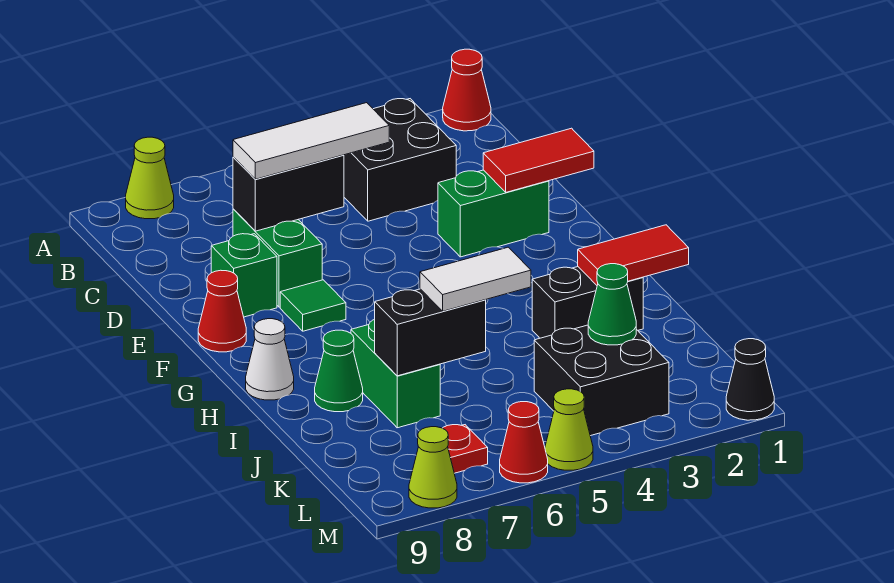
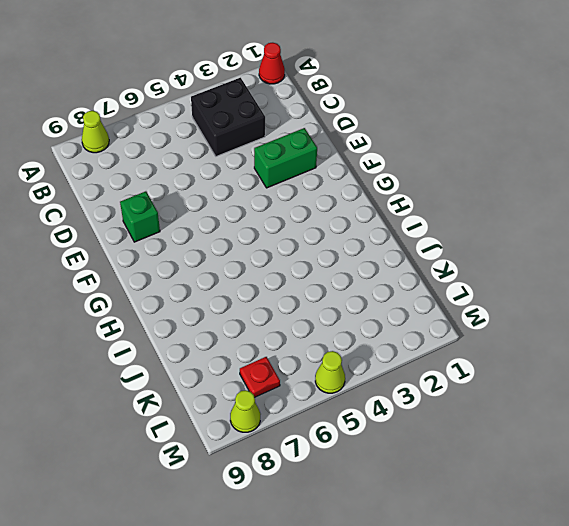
none -> green 1x2 brick [233,209,322,307]
none -> green 1x1 tile [280,280,346,331]
none -> red 1x1 cone [198,270,246,352]

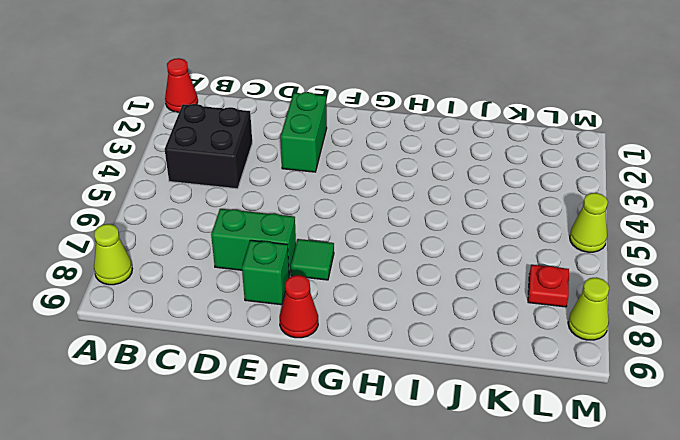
none -> white 1x1 cone [246,319,294,400]
none -> black 1x2 brick [532,267,643,338]
none -> green 1x2 brick [351,319,440,428]

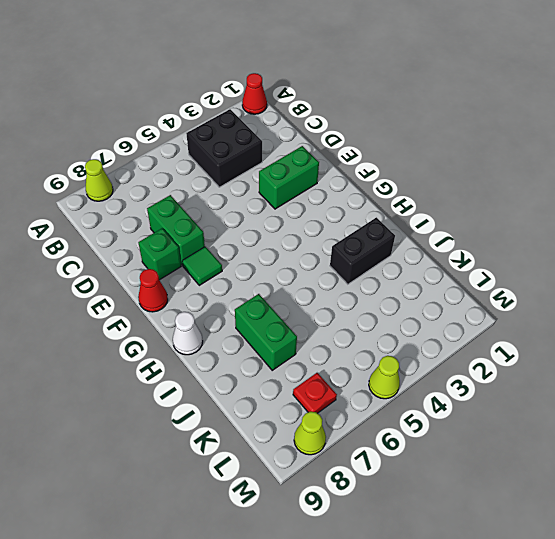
none -> green 1x1 cone [315,330,363,412]
none -> black 2x2 brick [534,325,669,436]
none -> black 1x1 cone [726,339,774,420]

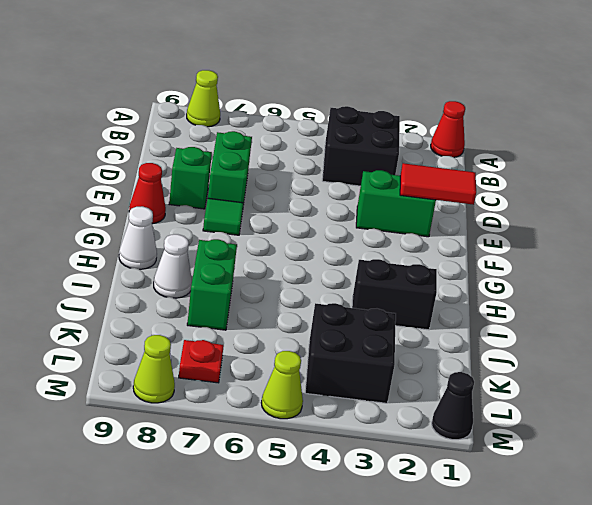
white 1x1 cone [154,234,192,298] -> green 1x1 cone [315,330,363,412]
none -> red 1x1 cone [500,402,548,483]
none -> black 1x2 brick [233,155,344,231]
none -> red 1x2 tile [578,225,689,285]

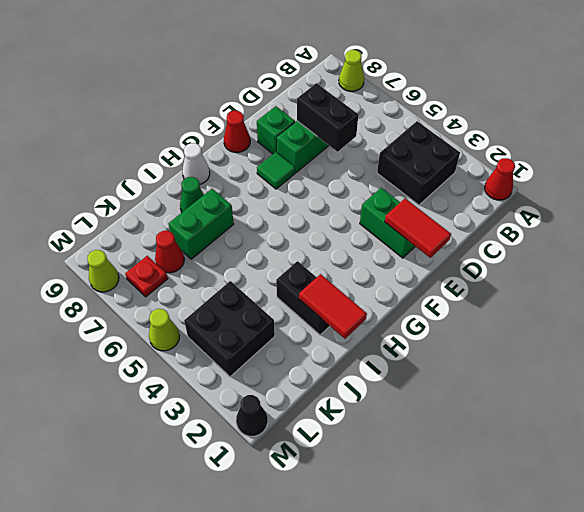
red 1x1 cone [155,231,184,273] -> red 1x1 cone moved to [500,402,548,483]
none -> black 1x2 brick [375,289,486,376]
none -> green 1x1 cone [588,264,636,345]
none -> white 1x3 tile [233,103,389,179]

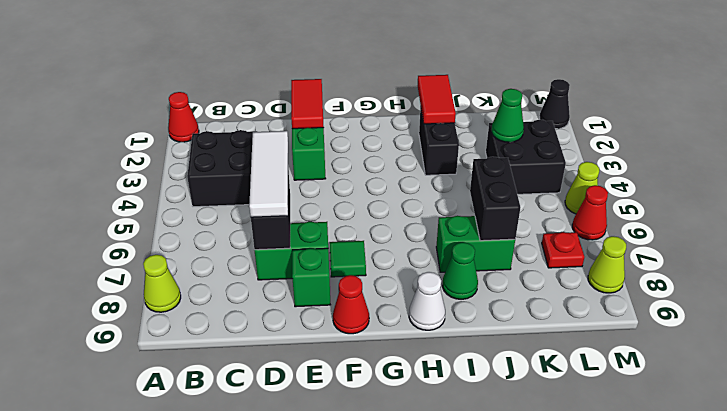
none -> white 1x2 tile [420,247,531,311]

